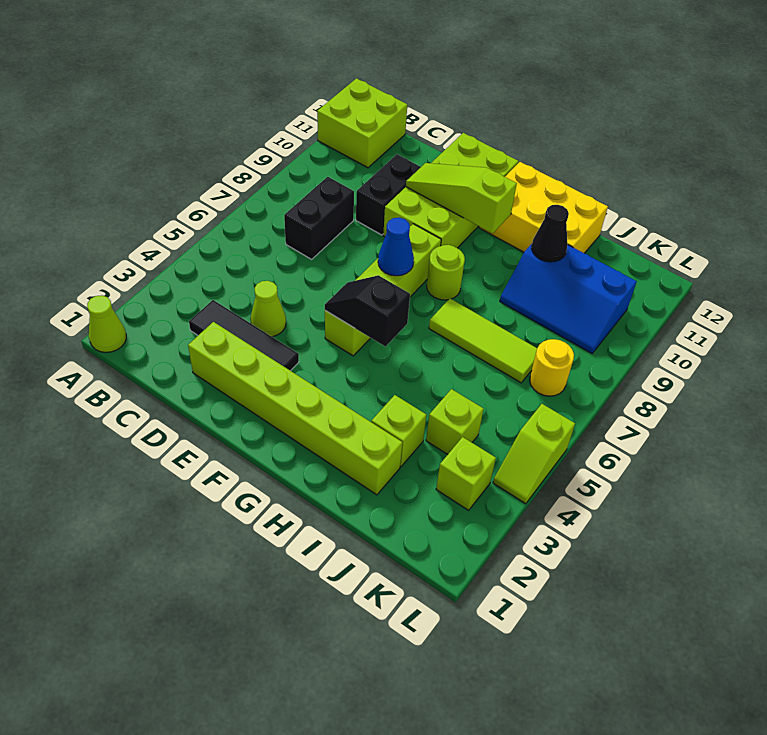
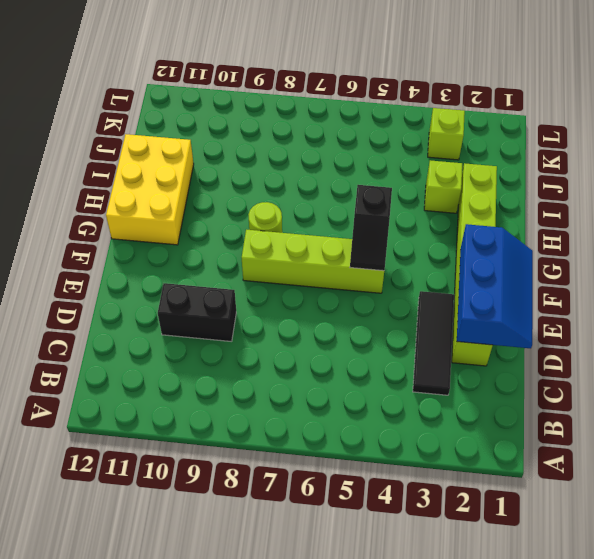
blue 2x3 slope [457,224,533,348] -> blue 2x3 slope moved to [500,244,637,353]
none -> lime 1x1 cone [87,295,126,352]
none -> lime 2x2 brick [317,78,407,168]
none -> black 1x2 brick [284,177,354,259]

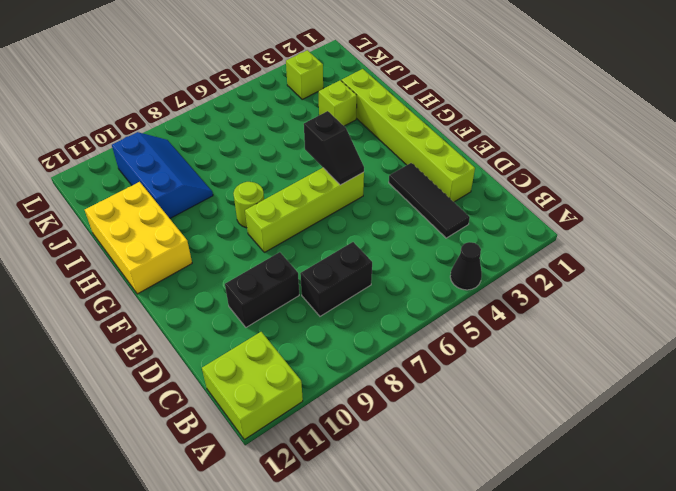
black 1x1 cone [450,242,482,290] -> black 1x1 cone moved to [532,205,569,262]
none -> lime 1x1 cone [87,295,126,352]
none -> lime 1x1 cone [250,281,286,337]
none -> lime 2x4 brick [383,133,518,248]

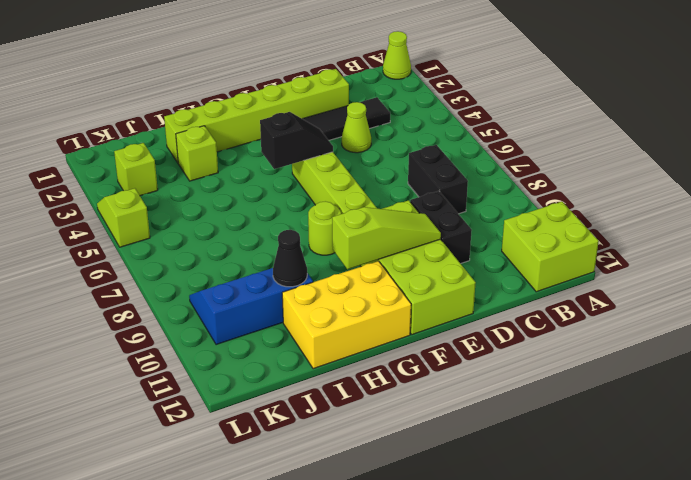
none -> lime 1x3 tile [429,299,537,383]
none -> lime 1x1 brick [426,389,484,454]
none -> yellow 1x1 round brick [530,339,574,396]

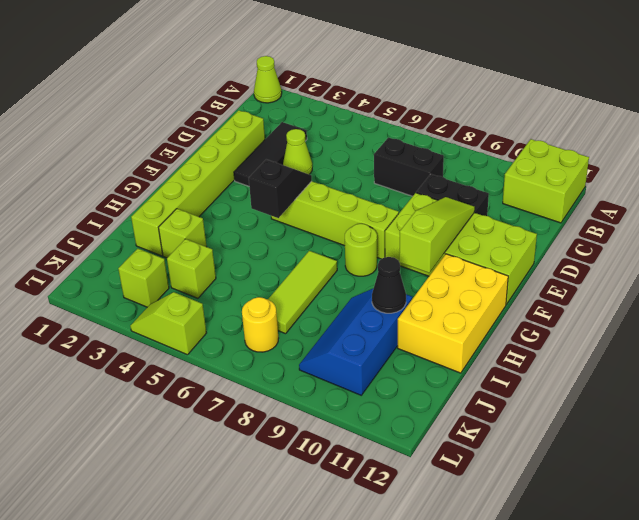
none -> blue 1x1 cone [378,218,414,276]

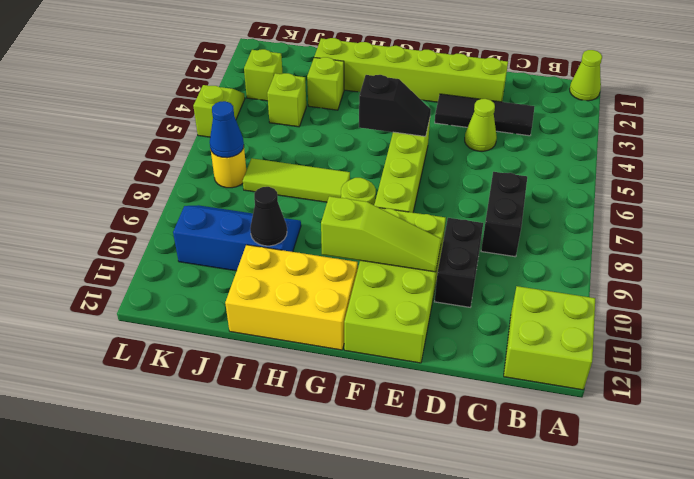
blue 1x1 cone [210,101,244,158] -> blue 1x1 cone moved to [378,218,414,276]

